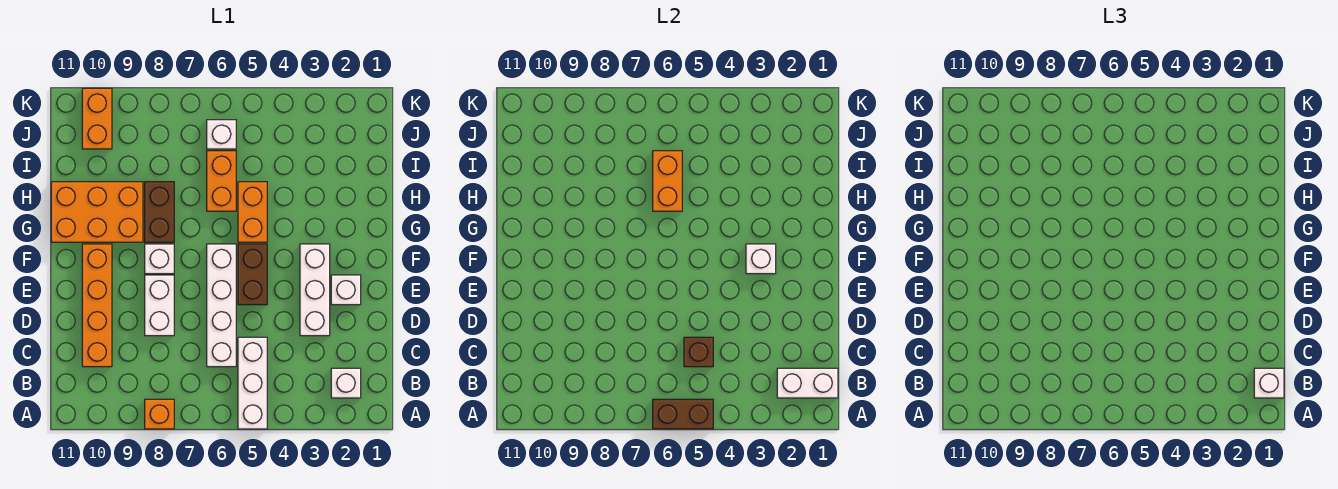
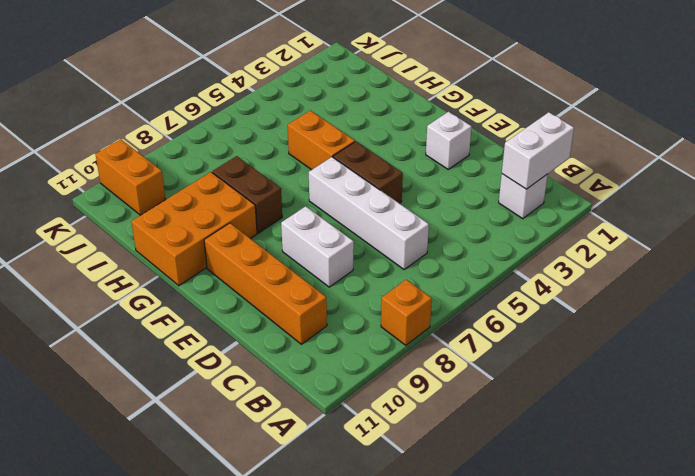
none -> white 1x3 brick [238,337,267,429]
none -> white 1x3 brick [300,244,330,336]
none -> white 1x1 brick [145,244,174,274]

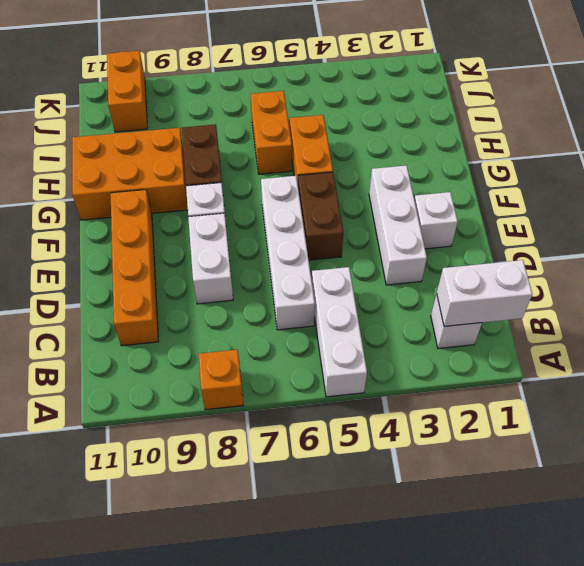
none -> white 1x1 brick [207,120,236,149]
none -> brown 1x2 brick [653,399,713,429]
none -> brown 1x1 brick [684,337,713,367]

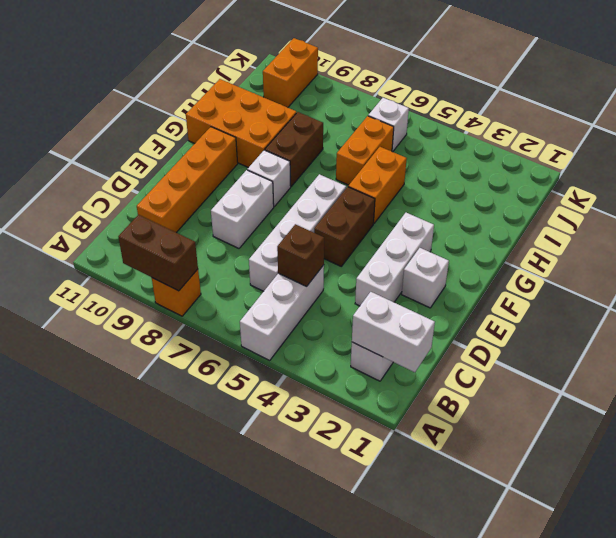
brown 1x2 brick [118,215,198,291] -> brown 1x2 brick moved to [653,399,713,429]
none -> white 1x1 brick [746,244,776,274]
none -> orange 1x2 brick [653,151,682,211]
none -> white 1x1 brick [1254,368,1284,398]

